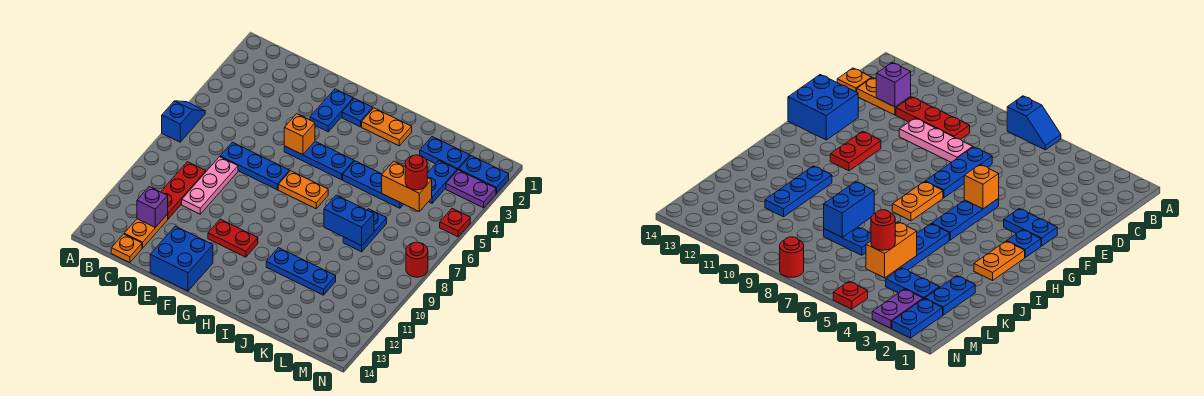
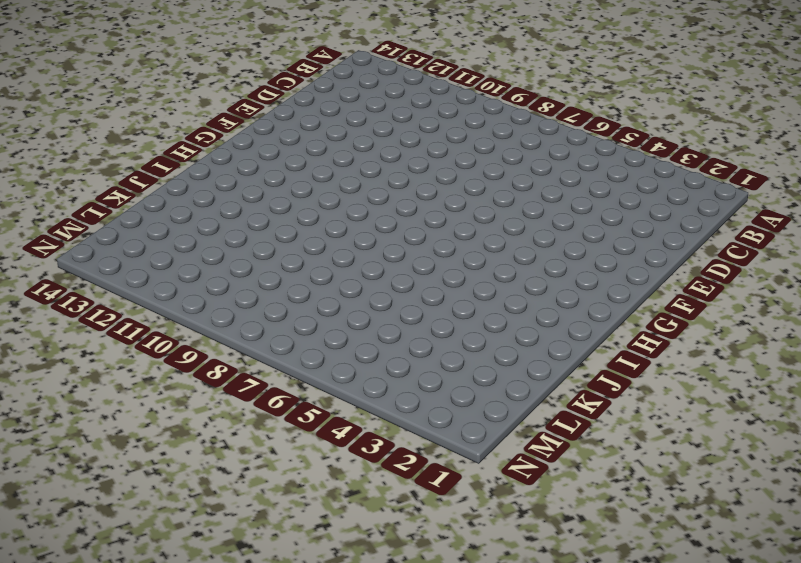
none -> blue 1x2 slope [162,101,205,142]
none -> red 1x3 plate [161,162,206,219]
none -> orange 1x2 plate [124,214,168,248]

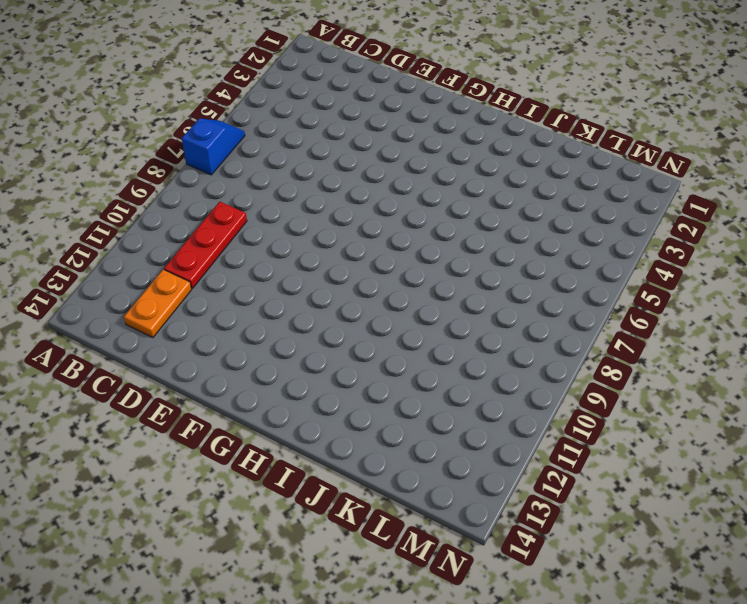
none -> orange 1x1 plate [111,234,142,263]
none -> blue 1x3 plate [220,142,290,190]
none -> pink 1x3 plate [182,157,238,214]

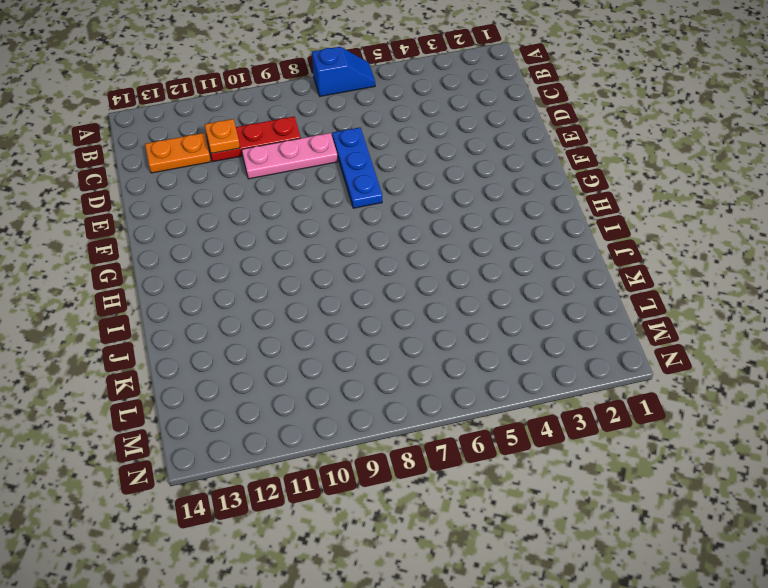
orange 1x1 plate [205,119,240,154] -> orange 1x1 plate moved to [111,234,142,263]
none -> blue 2x2 brick [150,226,213,291]
none -> blue 1x2 plate [310,89,353,132]
none -> blue 1x3 plate [284,141,354,180]

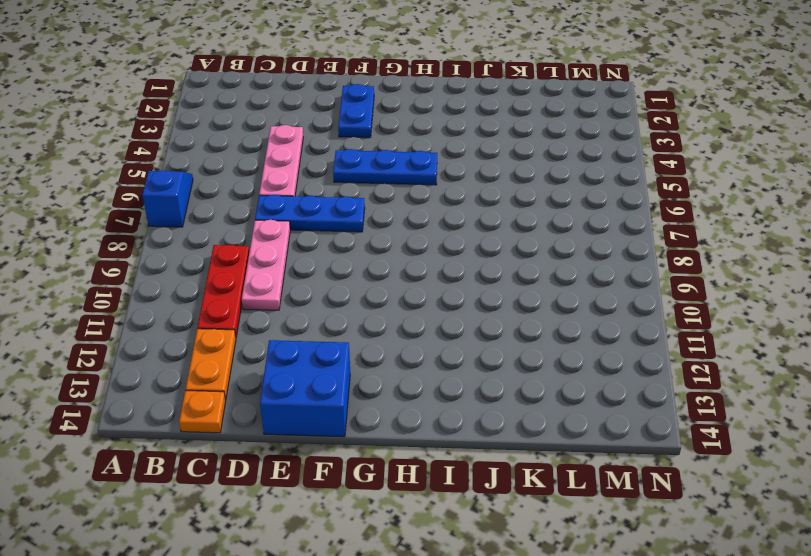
pink 1x3 plate [259,125,303,196] -> none
none -> red 1x2 plate [208,219,258,257]
none -> blue 1x1 plate [342,98,373,127]
none -> orange 1x2 plate [278,171,328,209]

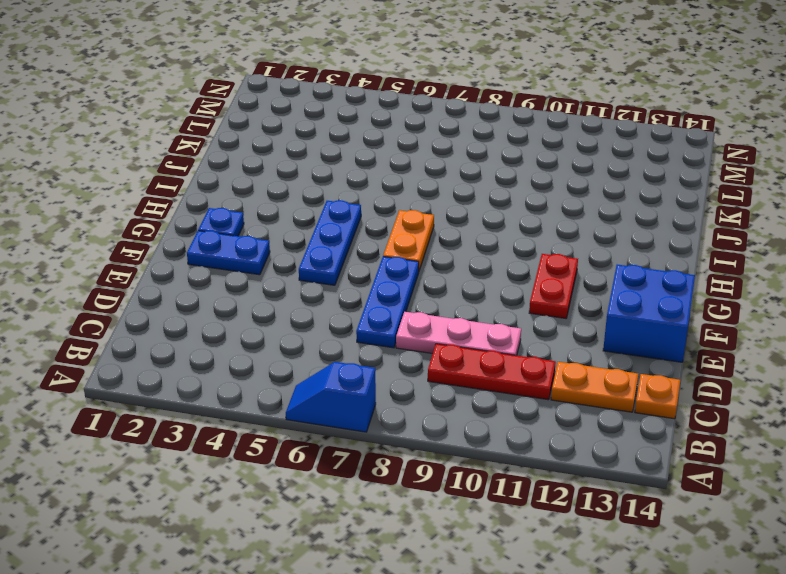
none -> orange 1x2 plate [362,108,412,146]
none -> blue 1x3 plate [343,161,404,208]
none -> blue 1x3 plate [266,248,336,295]

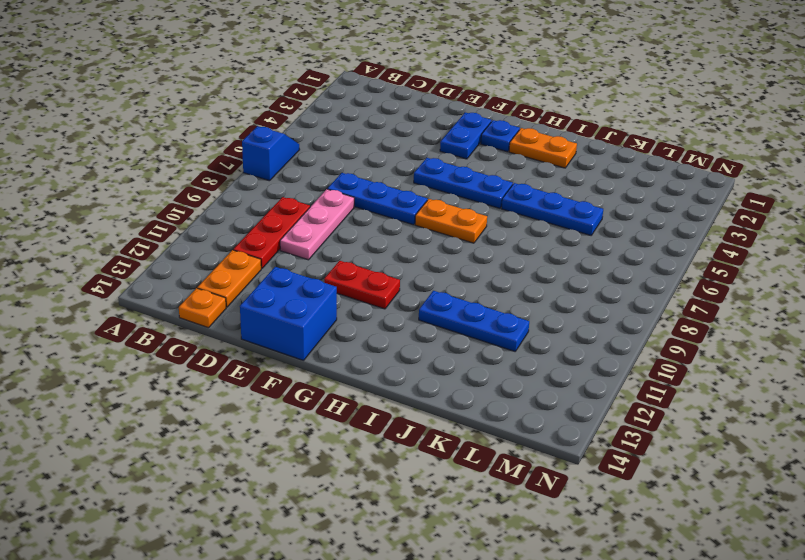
none -> blue 1x2 plate [420,137,470,170]
none -> blue 1x2 plate [343,209,387,252]
none -> blue 1x2 plate [427,160,457,203]

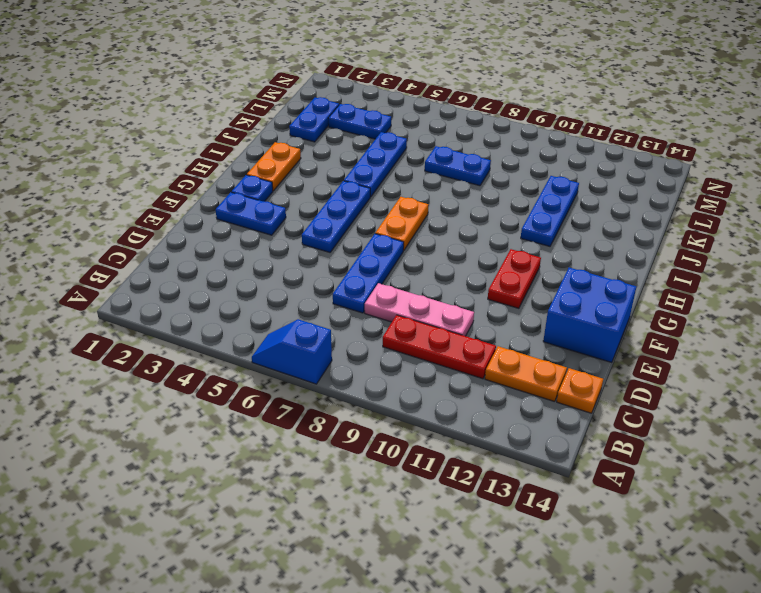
none -> blue 1x2 plate [459,156,509,193]
none -> purple 1x2 plate [446,170,496,208]
none -> red 1x1 plate [440,208,470,237]

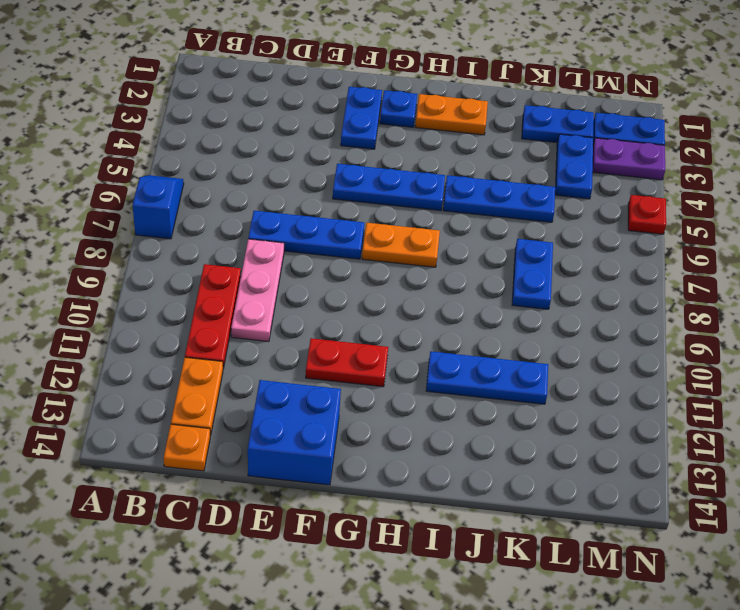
none -> red 1x1 round brick [406,242,428,277]
none -> purple 1x1 brick [137,187,168,227]
none -> orange 1x1 brick [284,114,315,155]

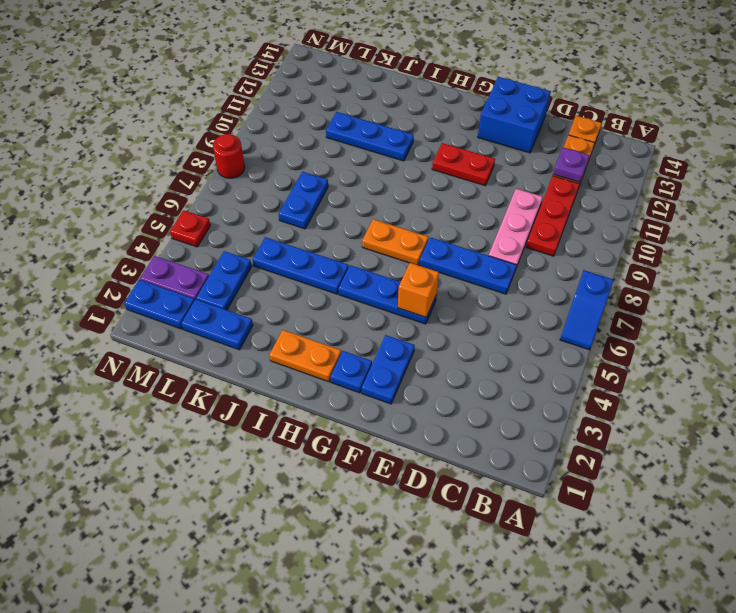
purple 1x1 plate [553,147,589,182] -> purple 1x1 brick [137,187,168,227]
none -> blue 1x2 brick [324,195,374,246]
none -> orange 1x2 brick [382,161,432,211]
none -> red 1x1 round brick [405,155,427,190]

